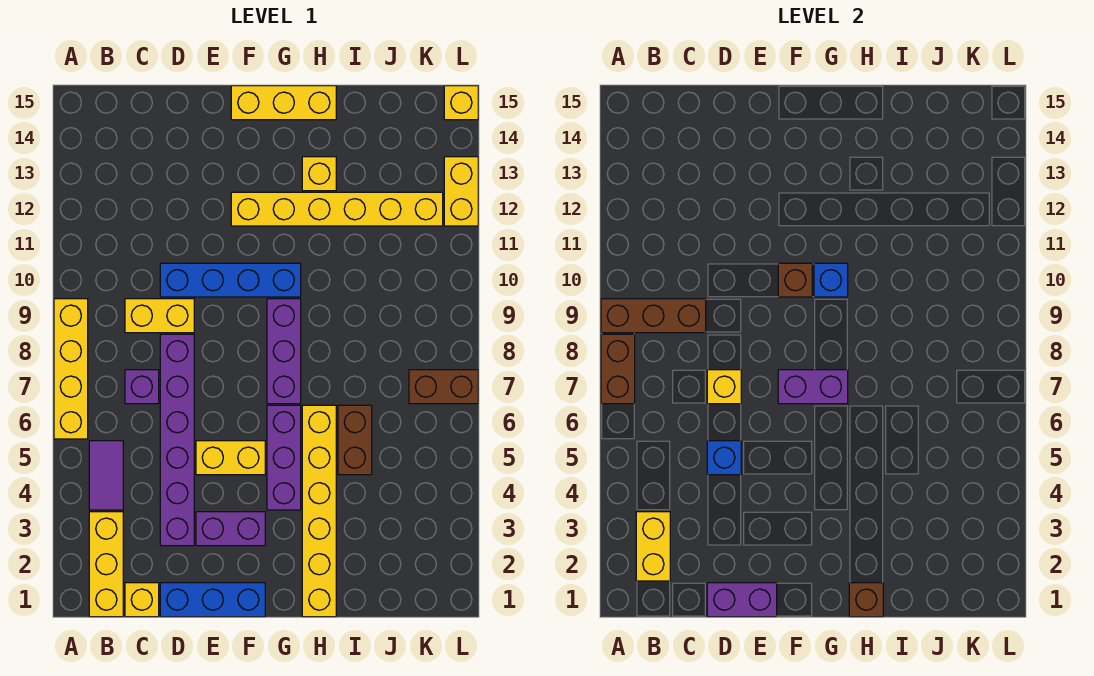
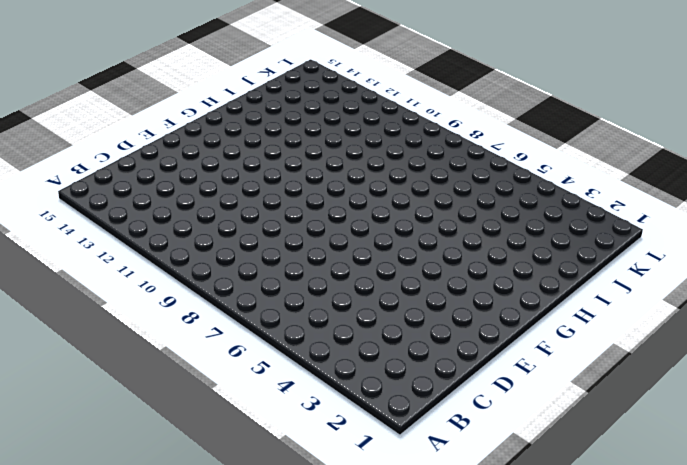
none -> yellow 1x4 brick [54,299,88,439]
none -> yellow 1x3 brick [89,512,123,617]
none -> purple 1x2 tile [89,441,123,510]
none -> yellow 1x1 brick [125,583,159,617]

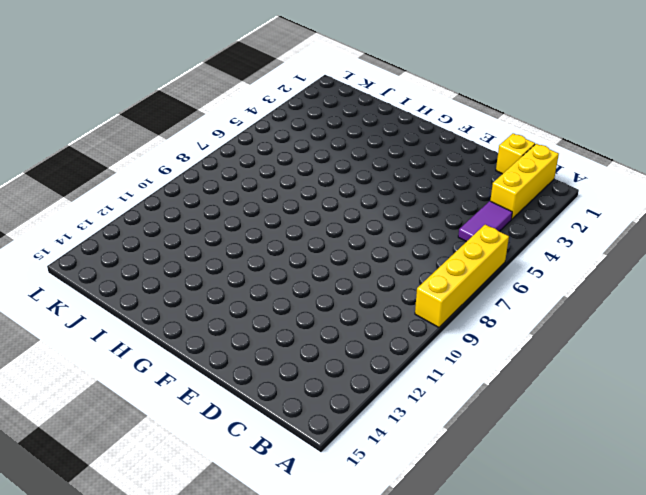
none -> purple 1x1 brick [125,370,159,404]
none -> yellow 1x2 brick [125,299,194,333]
none -> blue 1x3 brick [160,583,265,617]
none -> purple 1x6 brick [160,334,194,546]

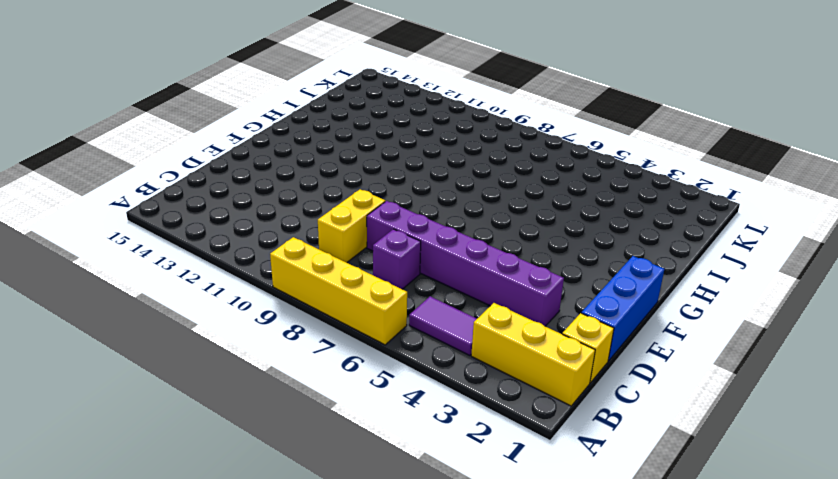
none -> blue 1x4 brick [160,263,301,297]
none -> purple 1x2 brick [196,512,265,546]
none -> yellow 1x2 brick [196,441,265,475]
none -> yellow 1x6 brick [231,192,443,226]

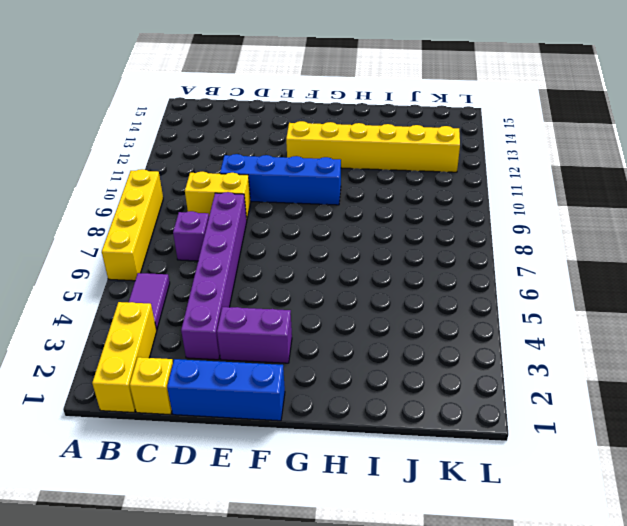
none -> yellow 1x2 brick [196,441,265,475]
none -> yellow 1x3 brick [231,86,336,120]
none -> purple 1x3 brick [267,405,301,510]
none -> purple 1x3 brick [267,299,301,404]

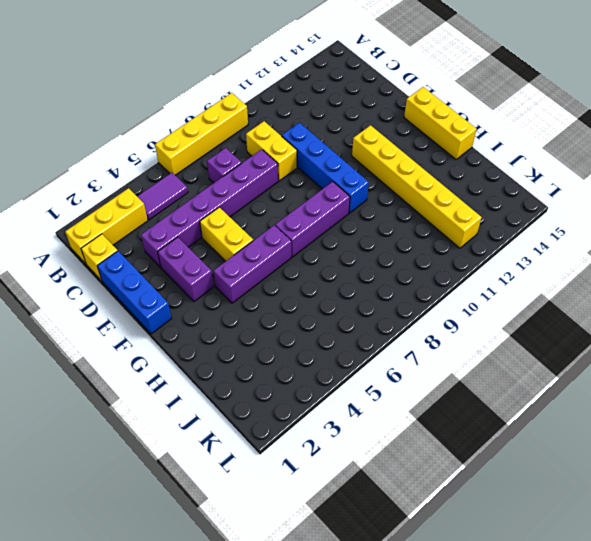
none -> yellow 1x6 brick [302,405,336,617]
none -> yellow 1x1 brick [302,157,336,191]
none -> brown 1x2 brick [338,405,372,475]
none -> brown 1x2 brick [409,370,478,404]

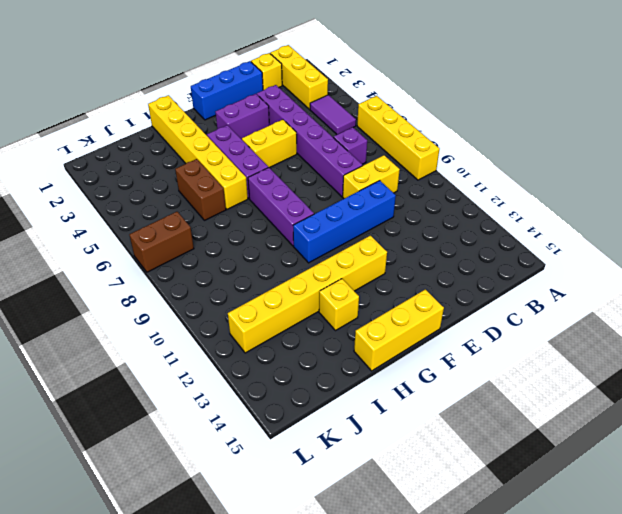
none -> yellow 1x2 brick [444,157,478,226]
none -> yellow 1x1 brick [444,86,478,120]
none -> brown 1x2 brick [601,334,635,404]
none -> brown 1x3 brick [601,299,706,333]

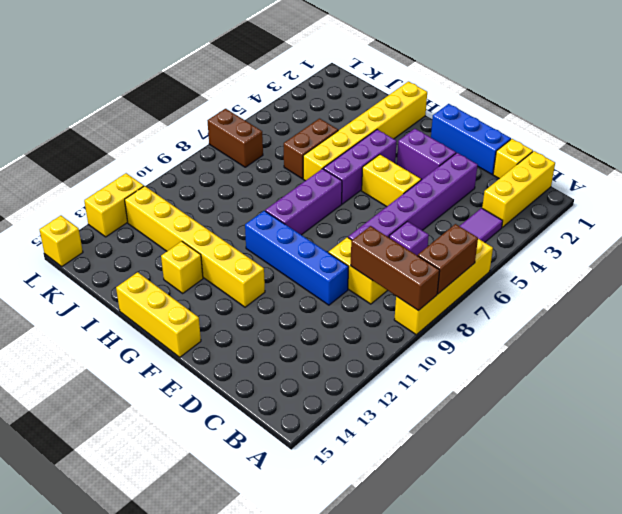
none -> yellow 1x2 brick [636,512,670,581]
none -> purple 1x2 brick [707,583,777,617]
none -> blue 1x1 brick [707,441,741,475]
none -> yellow 1x1 brick [707,370,741,404]

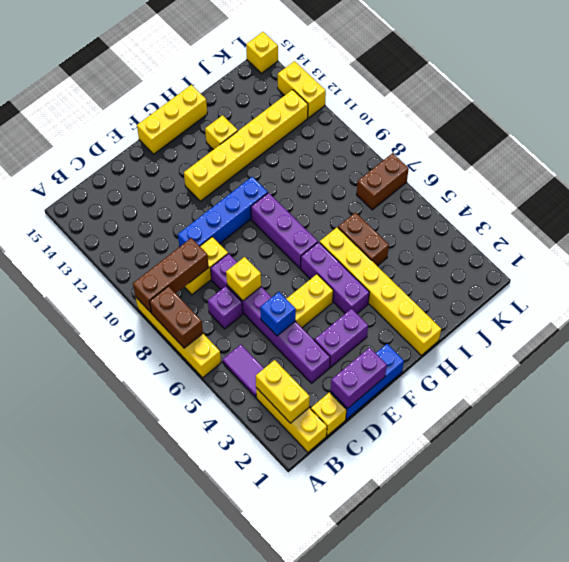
none -> purple 1x2 brick [778,370,848,404]
none -> brown 1x1 brick [778,263,812,297]
none -> blue 1x1 brick [814,263,848,297]
none -> brown 1x1 brick [849,583,883,617]

